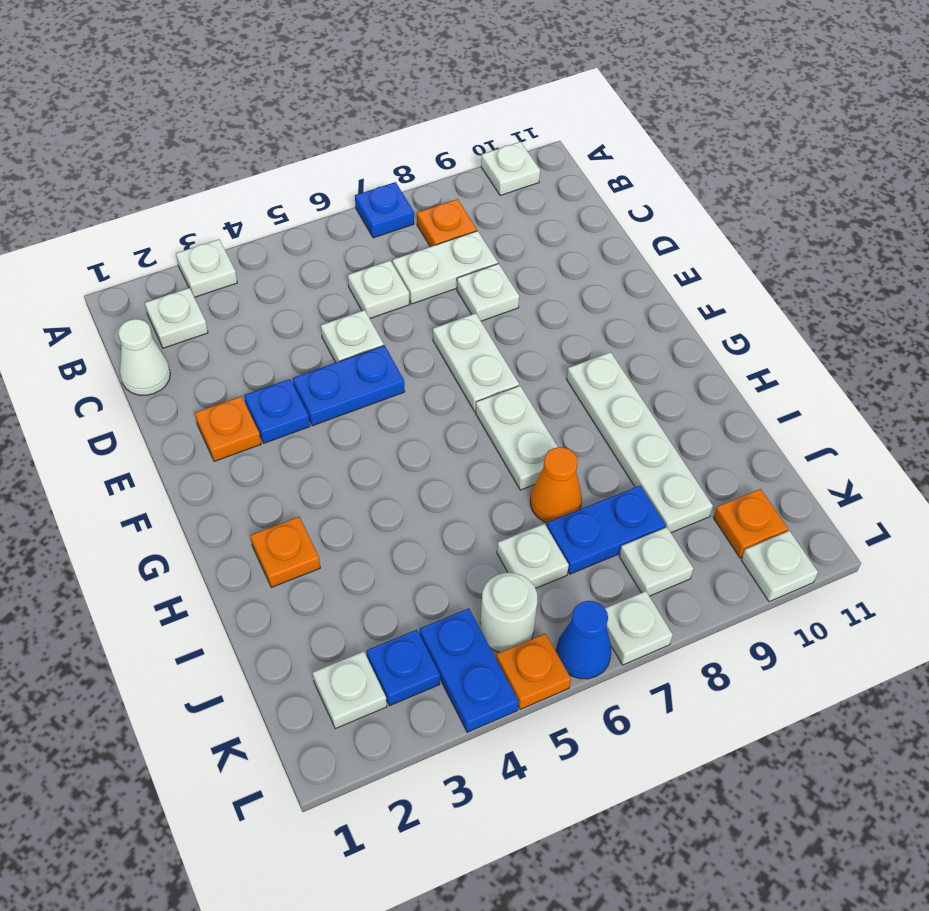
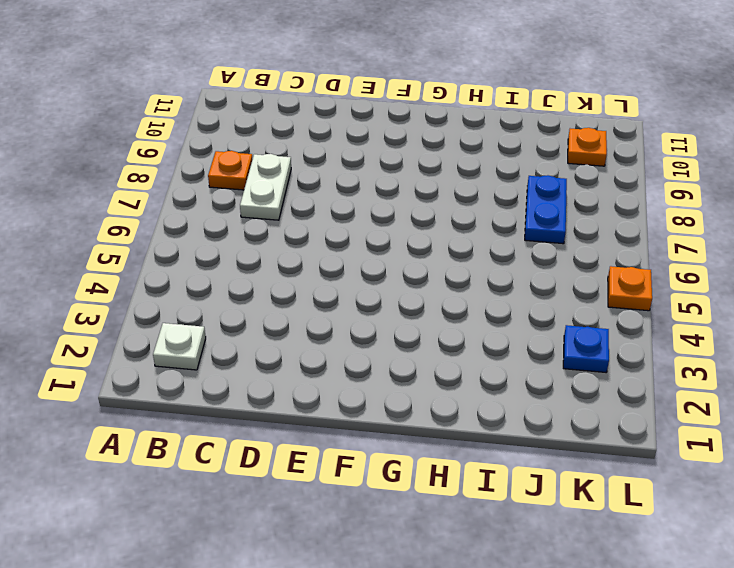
none -> white 1x1 plate [176,239,237,297]
none -> blue 1x1 plate [355,182,414,238]
none -> white 1x1 plate [481,142,540,196]
none -> white 1x1 cone [118,319,170,395]

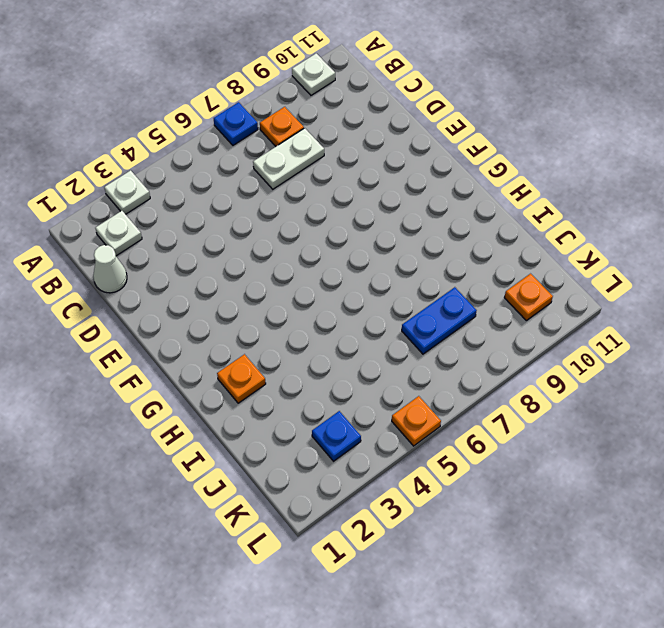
none -> white 1x1 plate [348,261,410,318]
none -> white 1x1 plate [321,310,384,363]
none -> white 1x1 plate [457,264,519,321]
none -> orange 1x1 plate [195,396,261,461]

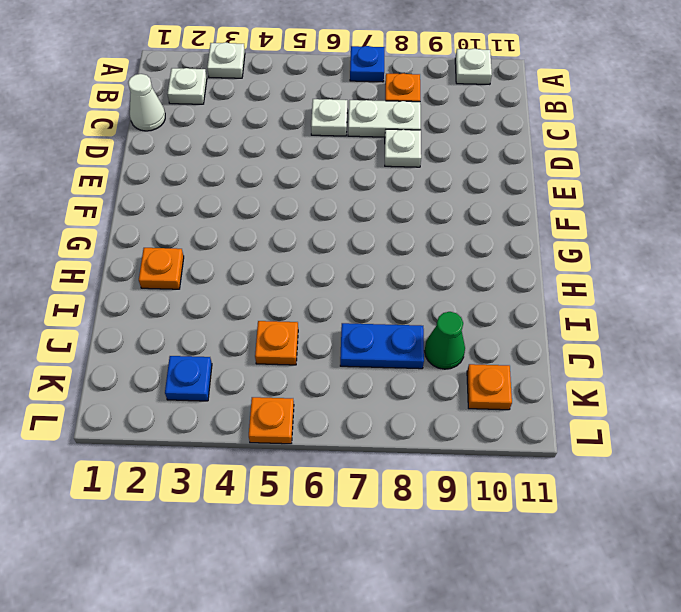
orange 1x1 plate [255,321,298,365] -> orange 1x1 plate moved to [195,396,261,461]
green 1x1 cone [425,312,465,369] -> white 1x4 plate [567,352,713,533]
none -> white 1x1 plate [321,310,384,363]
none -> blue 1x1 plate [244,379,310,443]
none -> blue 1x2 plate [293,346,405,426]
none -> white 1x2 plate [433,313,519,412]

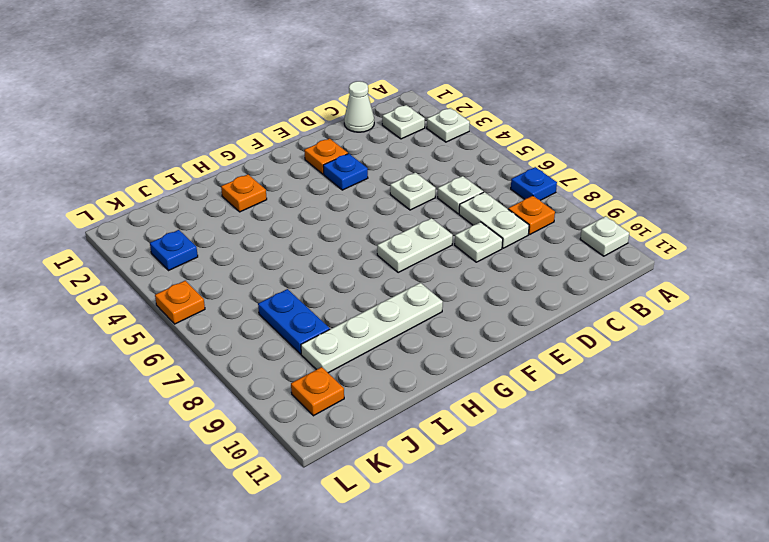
none -> blue 1x2 plate [293,346,405,426]
none -> white 1x2 plate [476,386,558,490]
none -> orange 1x1 cone [530,447,582,522]
none -> white 1x1 plate [497,524,569,588]

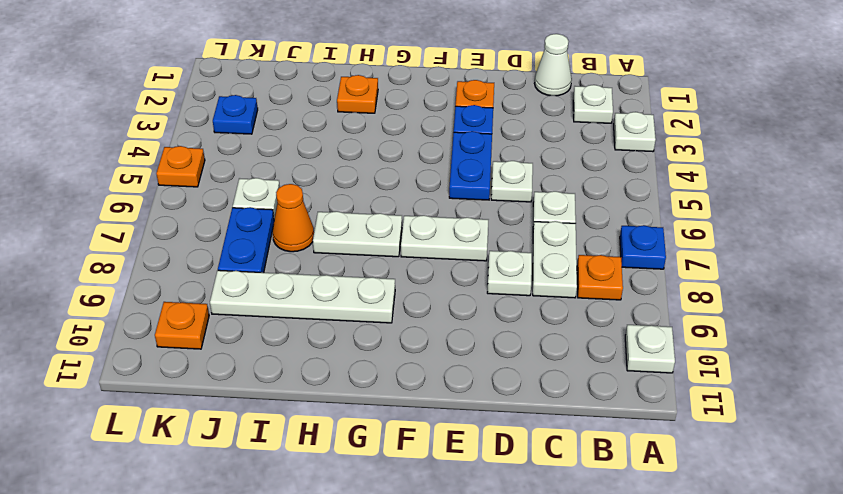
none -> white 1x1 plate [313,651,387,729]
none -> blue 1x2 plate [420,608,519,732]
none -> white 1x1 round brick [480,573,537,652]
none -> white 1x1 plate [619,527,693,596]

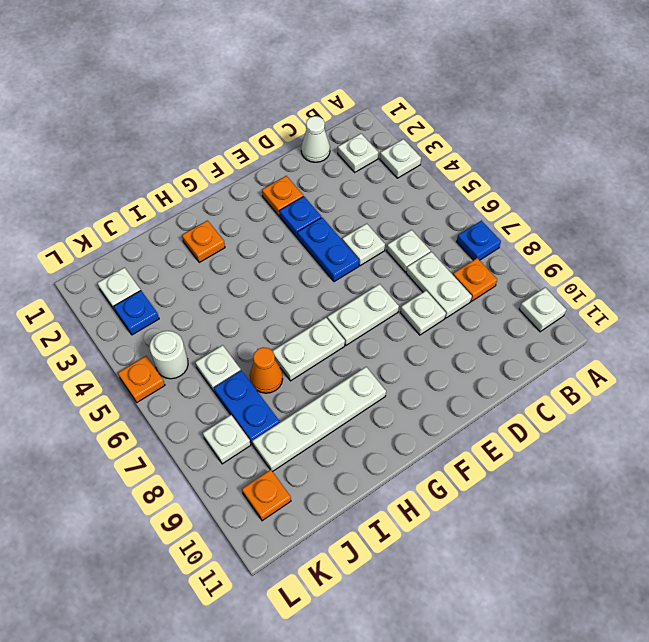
none -> blue 1x2 plate [420,608,519,732]
none -> blue 1x1 cone [556,601,611,679]
none -> white 1x1 plate [605,591,673,665]
none -> white 1x1 plate [741,531,818,602]

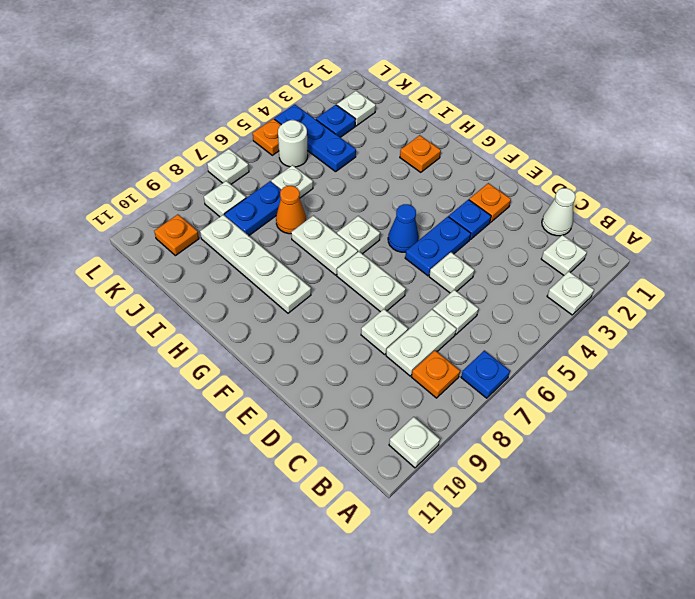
blue 1x1 cone [388,204,419,252] -> blue 1x1 cone moved to [556,601,611,679]
white 1x1 plate [337,216,380,254] -> white 1x1 plate moved to [741,531,818,602]
blue 1x3 plate [274,104,356,172] -> blue 1x2 plate [420,608,519,732]

